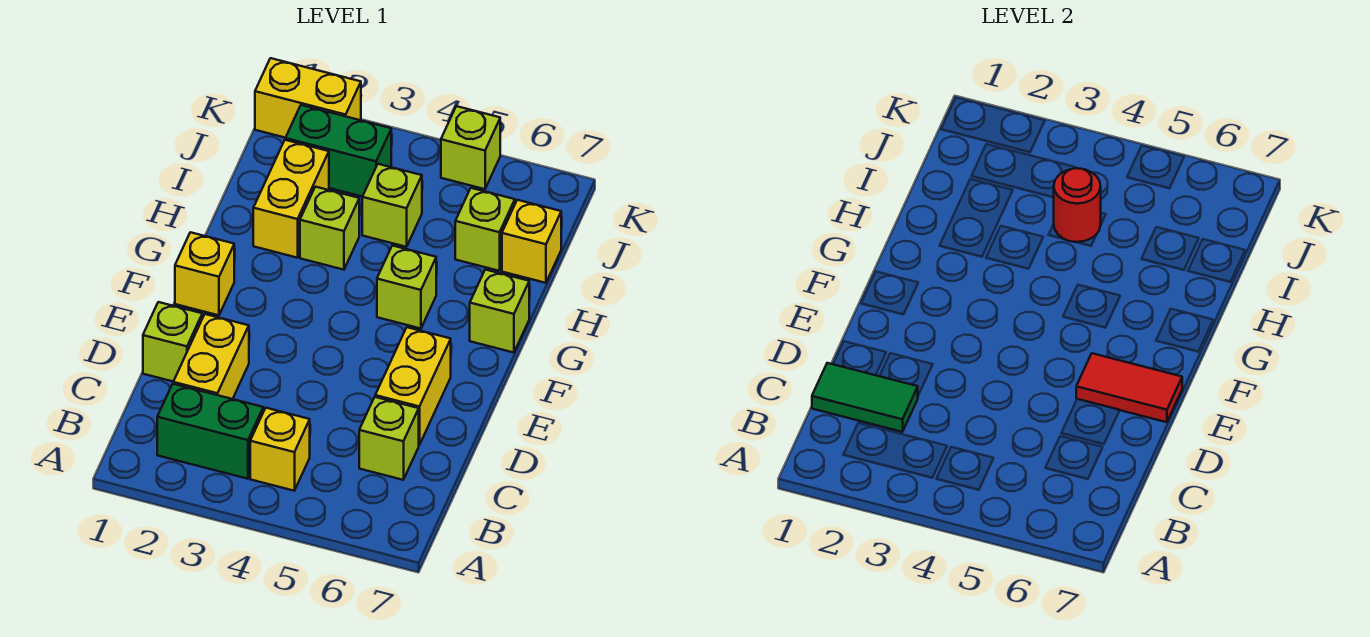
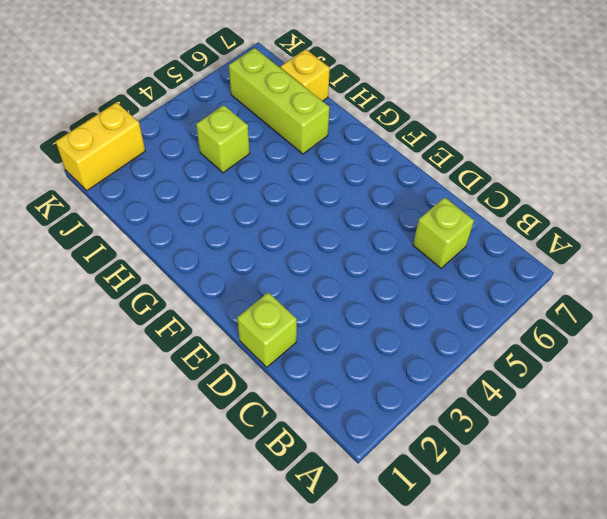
lime 1x3 brick [229,48,329,154] -> lime 1x1 brick [455,188,515,271]
none -> green 1x2 brick [157,384,263,479]
none -> yellow 1x1 brick [250,408,310,491]
none -> yellow 1x2 brick [173,314,249,399]

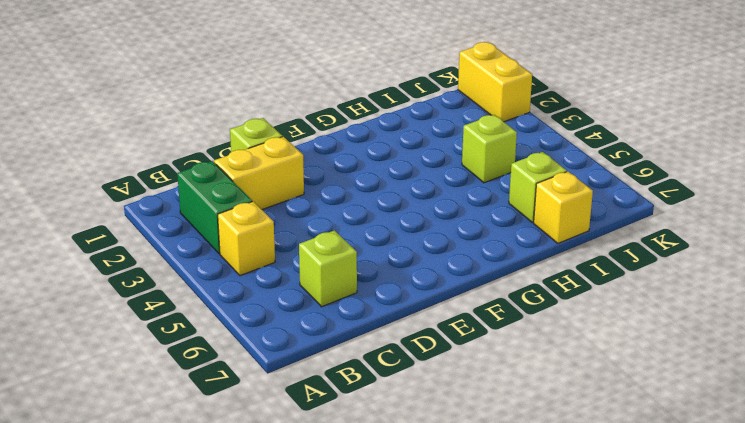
none -> yellow 1x2 brick [375,327,451,445]
none -> yellow 1x1 brick [175,232,234,315]
none -> lime 1x1 brick [377,246,436,329]

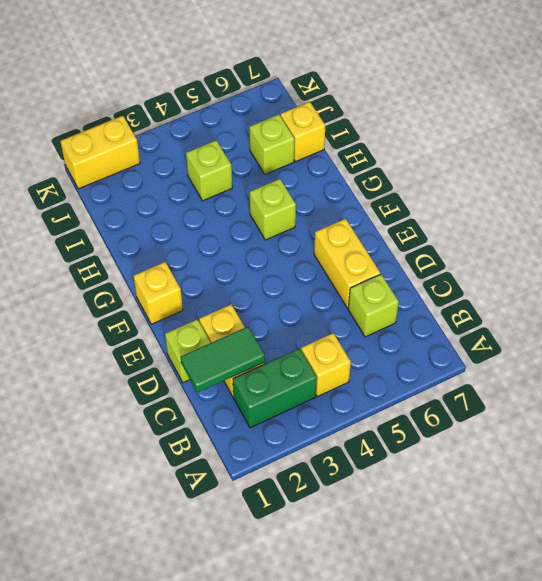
none -> lime 1x1 brick [470,270,529,353]
none -> yellow 1x2 brick [253,140,329,258]
none -> lime 1x1 brick [300,187,359,270]

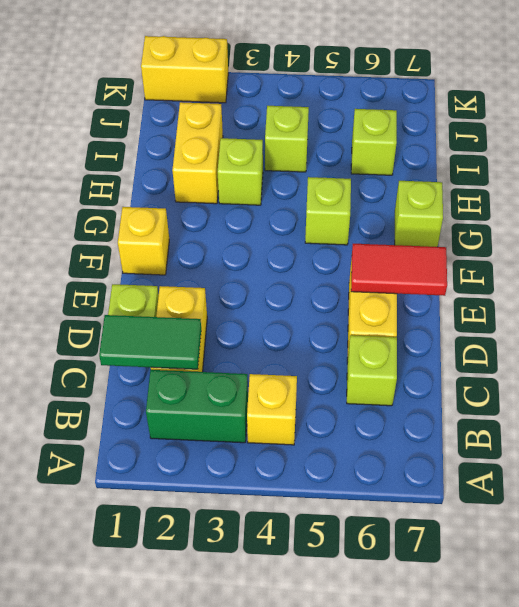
none -> yellow 1x1 brick [502,200,561,283]
none -> green 1x2 brick [285,105,391,197]
none -> lime 1x1 brick [441,106,500,189]

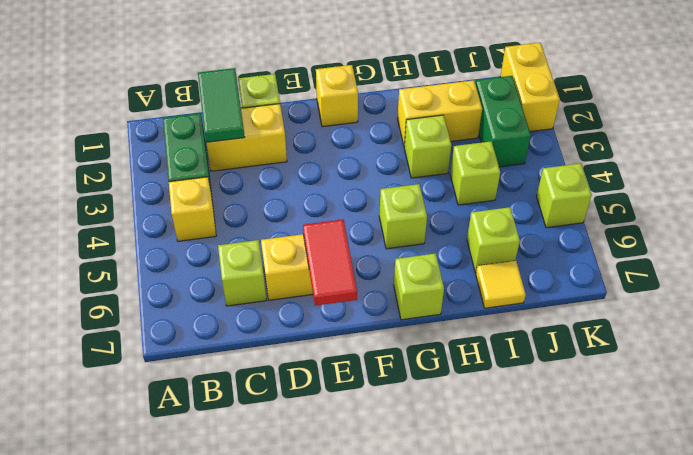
yellow 1x1 tile [476,261,526,308] -> yellow 1x1 brick [502,200,561,283]
none -> red 1x1 round brick [1053,168,1101,242]

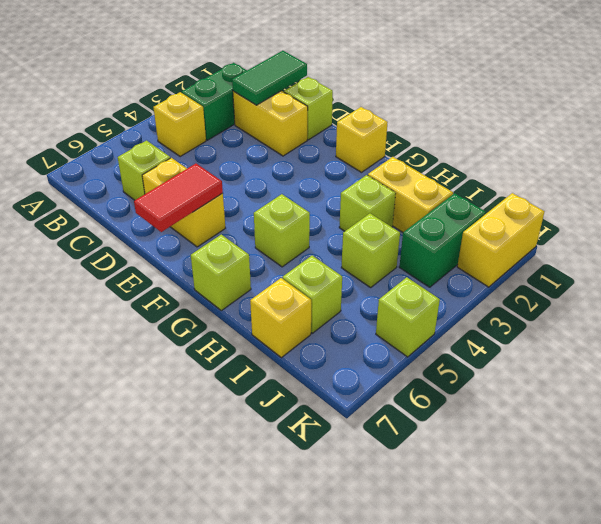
none -> red 1x1 round brick [1053,168,1101,242]

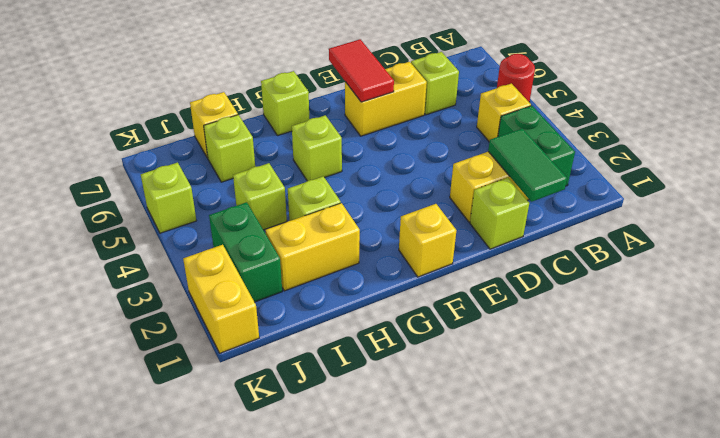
red 1x1 round brick [497,54,535,102] -> red 1x1 round brick moved to [1053,168,1101,242]

